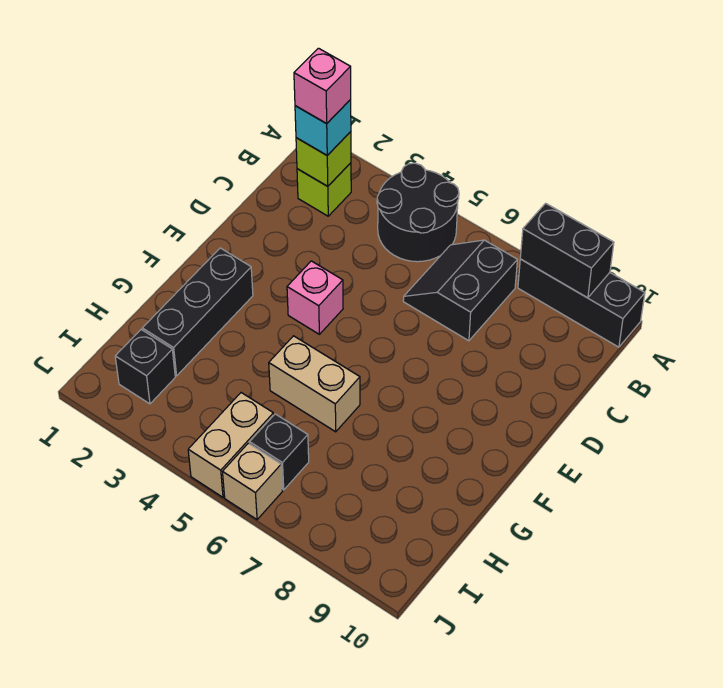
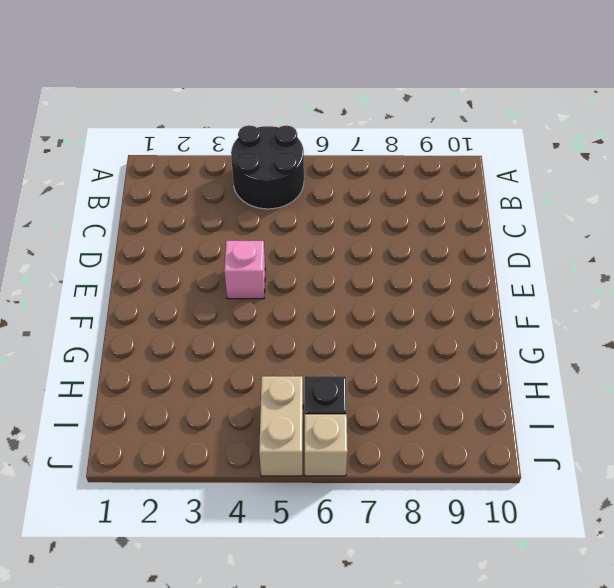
none -> black 1x3 brick [518,259,645,347]
none -> lime 1x1 brick [297,163,351,216]
none -> black 2x2 slope [403,240,517,341]

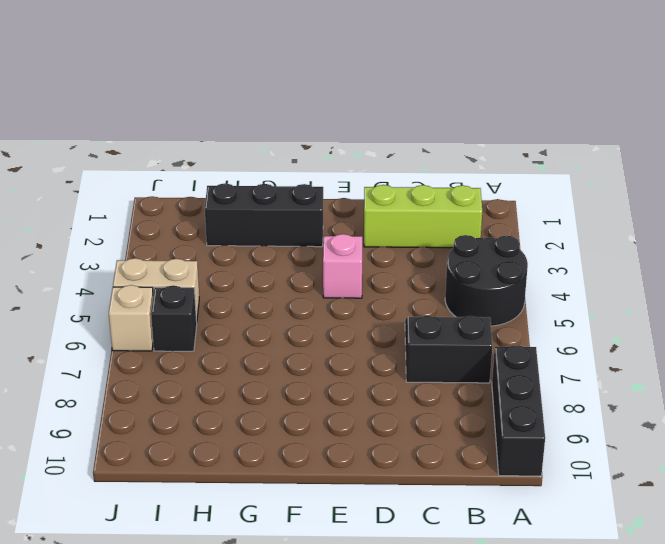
lime 1x3 brick [364,185,482,248] -> lime 1x1 brick [297,163,351,216]
none -> tan 1x2 brick [269,336,360,432]
none -> black 1x1 brick [115,330,175,404]
none -> black 1x2 brick [520,203,614,298]

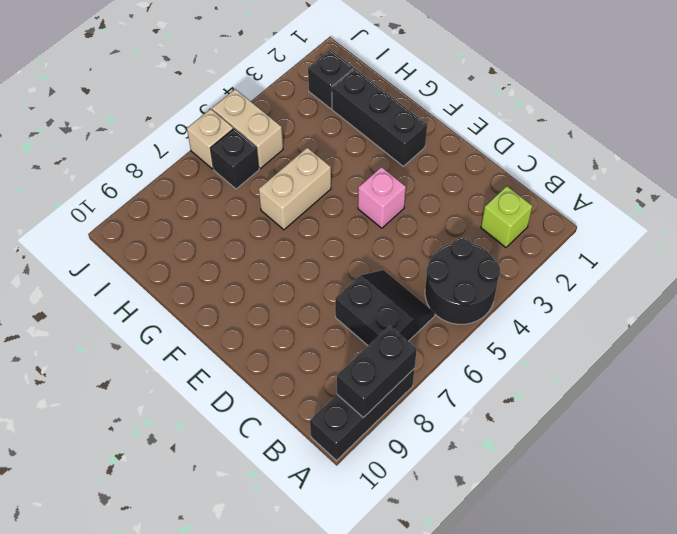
none -> lime 1x1 brick [296,132,351,186]
none -> cyan 1x1 brick [295,100,351,155]
none -> pink 1x1 brick [294,48,351,124]

